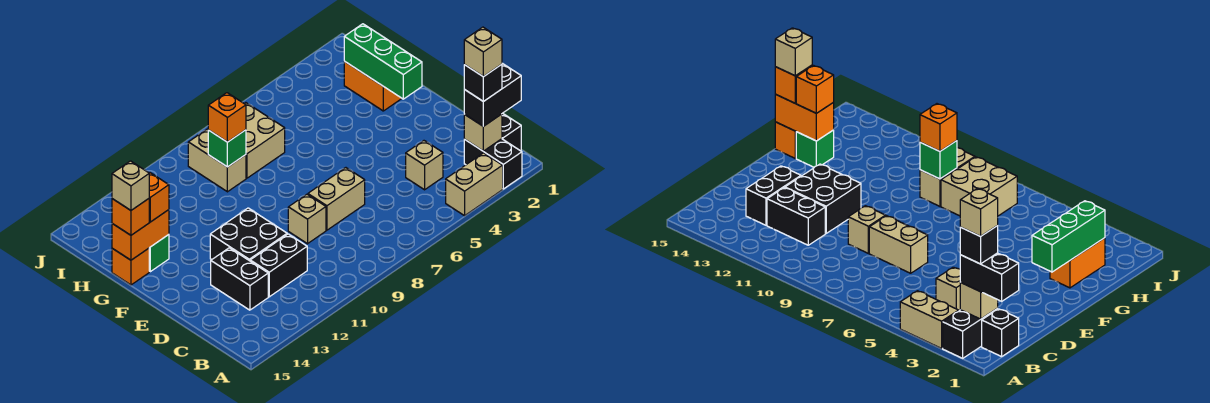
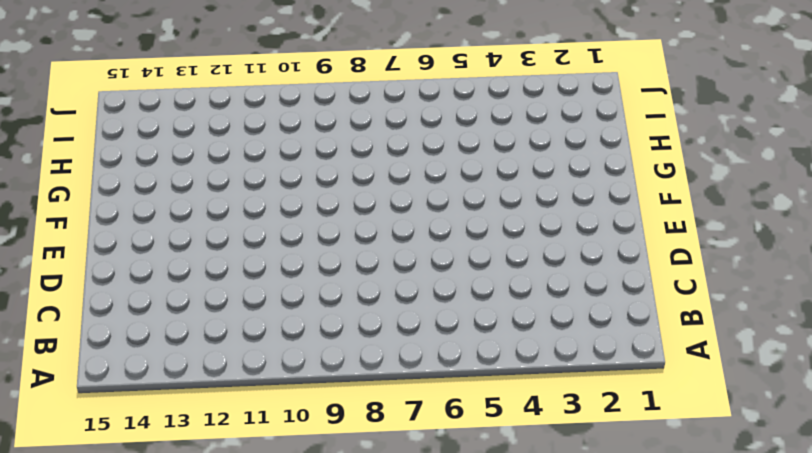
none -> black 1x2 brick [464,139,522,189]
none -> tan 1x2 brick [446,153,503,216]
none -> black 1x1 brick [502,113,521,151]

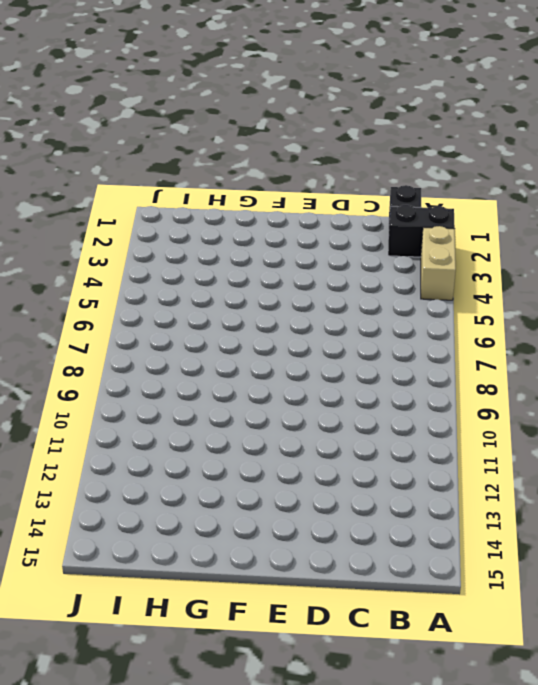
none -> tan 1x1 brick [406,141,443,190]
none -> black 1x2 brick [250,234,307,297]
none -> black 1x2 brick [211,248,268,310]

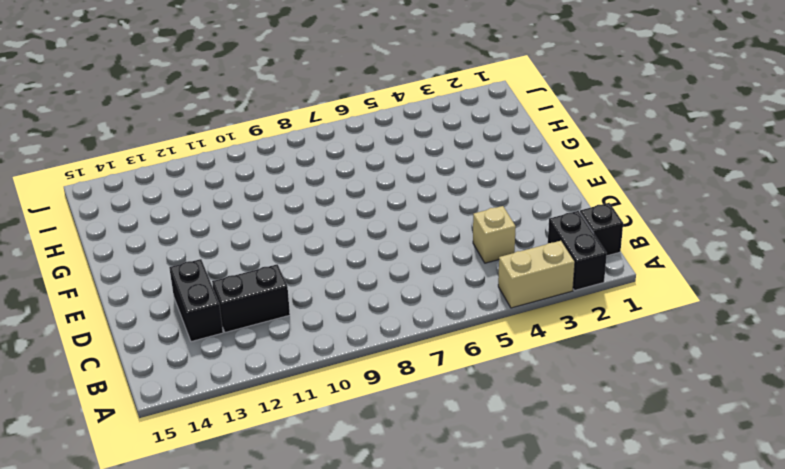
none -> tan 1x2 brick [308,168,365,230]
none -> tan 1x1 brick [288,194,326,244]
none -> black 2x2 brick [210,208,287,261]

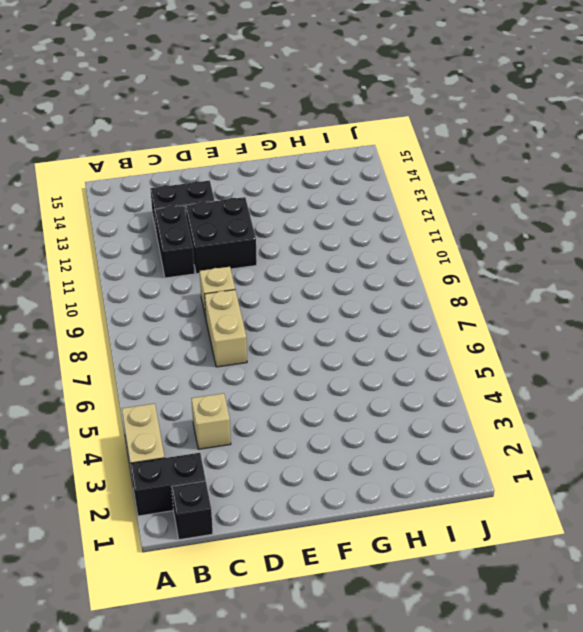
none -> orange 1x2 brick [344,61,402,111]
none -> green 1x1 brick [149,235,169,272]
none -> orange 1x1 brick [112,248,149,285]

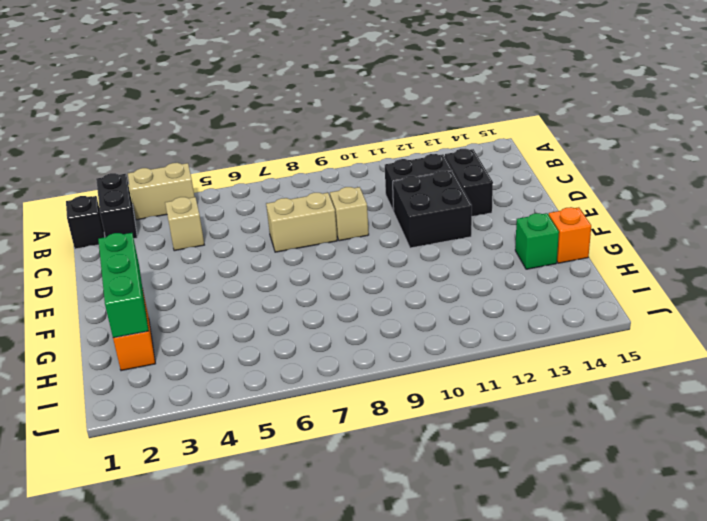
none -> tan 2x2 brick [244,103,285,178]
none -> tan 1x2 brick [188,129,246,192]
none -> tan 1x1 brick [464,114,502,151]

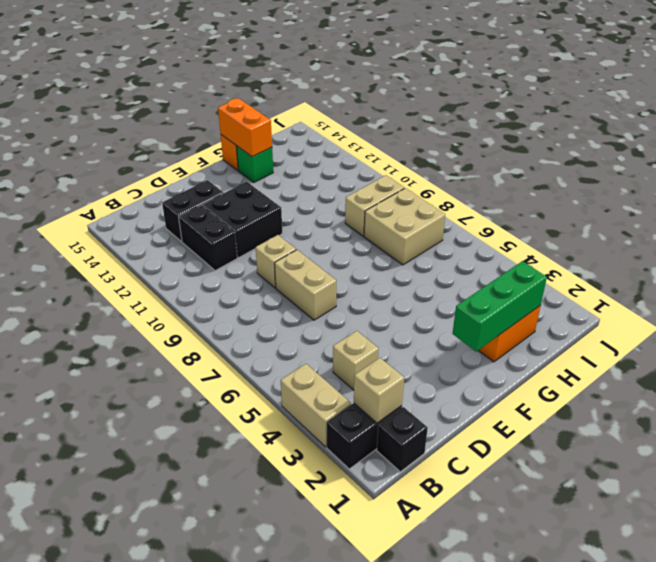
none -> green 1x1 brick [208,130,246,167]
none -> black 1x2 brick [464,63,521,126]
none -> orange 1x1 brick [149,173,169,222]

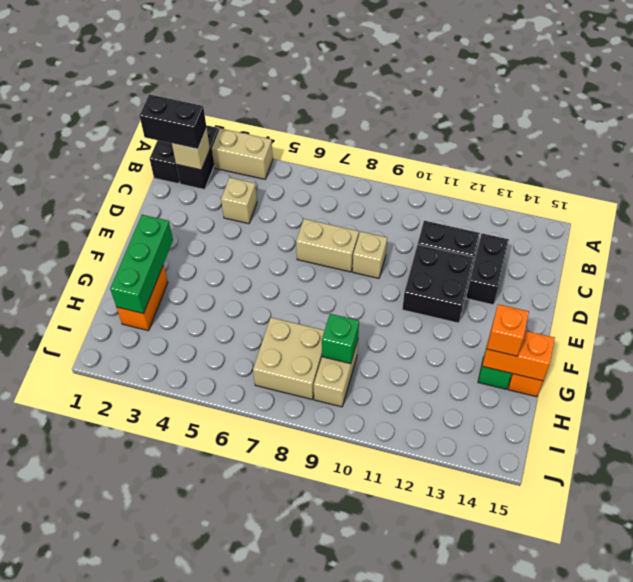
none -> orange 1x1 brick [112,199,149,235]
none -> orange 1x1 brick [208,93,246,142]
none -> black 1x1 brick [464,64,502,102]

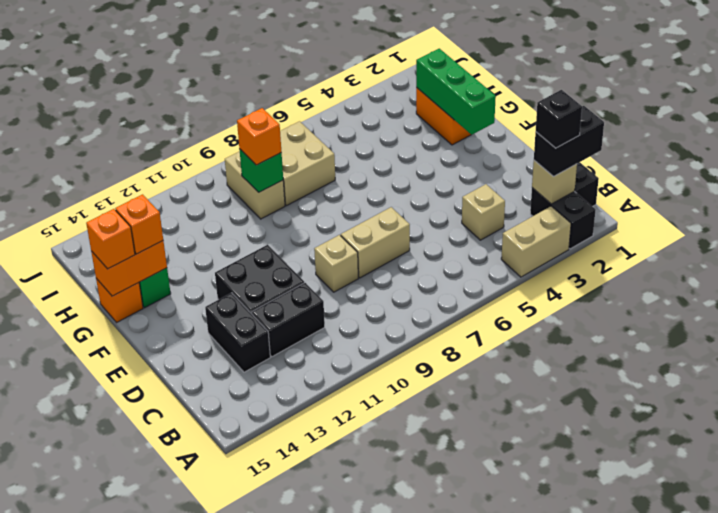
none -> tan 1x1 brick [112,161,149,210]
none -> tan 1x1 brick [464,27,502,77]

